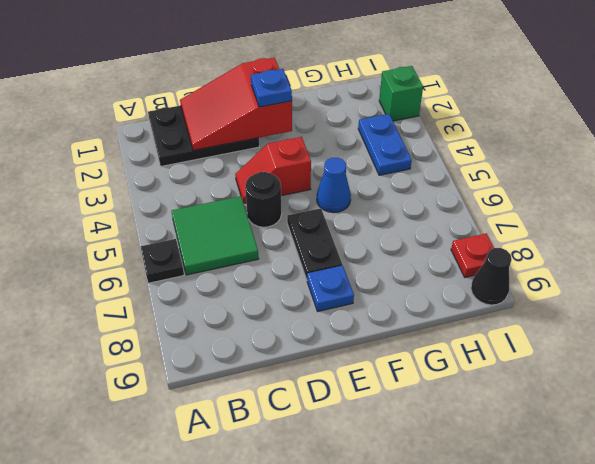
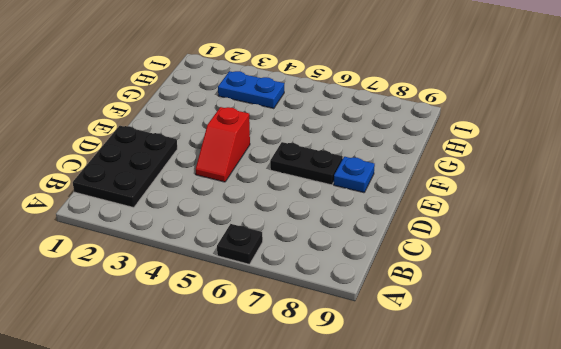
none -> green 2x2 tile [172,196,259,275]
none -> black 1x1 round brick [245,172,282,227]
none -> blue 1x1 cone [317,158,351,213]

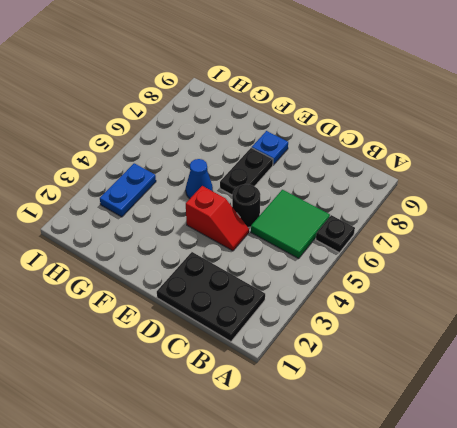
none -> green 1x1 brick [379,66,423,121]
none -> red 1x1 plate [451,234,494,277]
none -> black 1x1 cone [471,248,512,305]

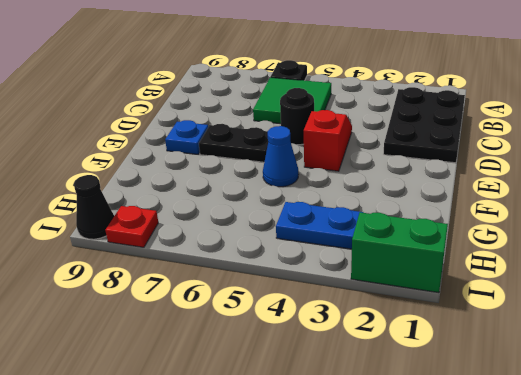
green 1x2 brick [351,212,448,293] -> green 1x1 brick [379,66,423,121]
none -> red 2x3 slope [180,58,292,150]
none -> blue 1x1 plate [251,69,292,107]

